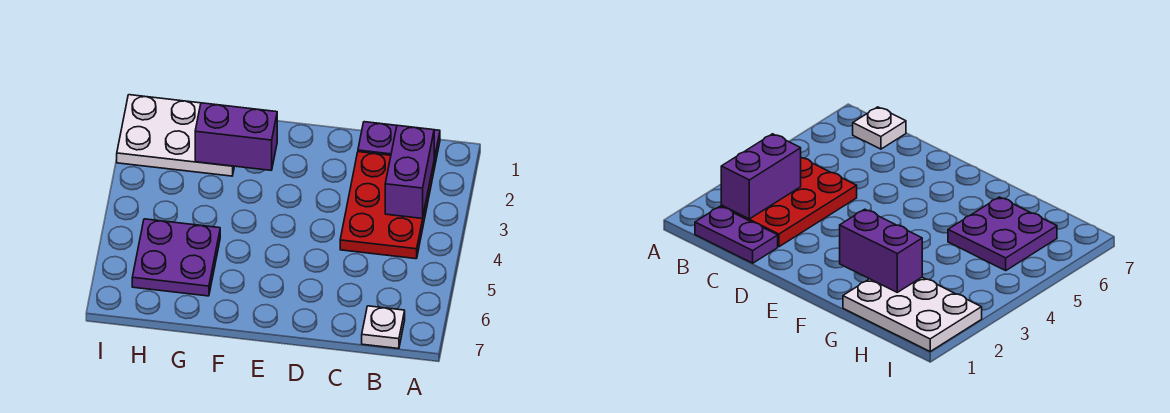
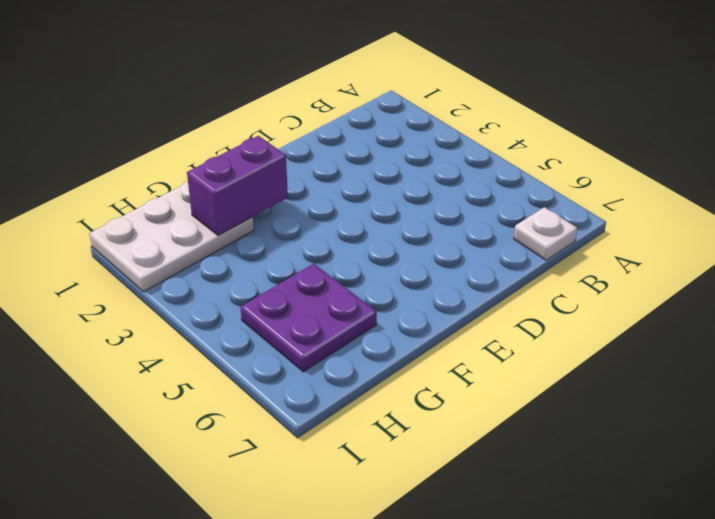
none -> purple 1x2 plate [358,122,440,168]
none -> red 2x3 plate [340,152,434,259]

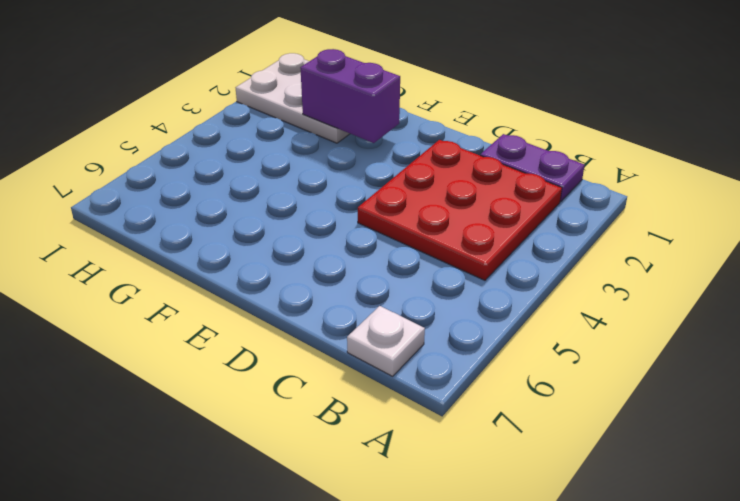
red 3x3 plate [358,140,562,280] -> red 2x3 plate [340,152,434,259]
none -> purple 2x2 plate [132,219,220,296]
none -> purple 1x2 brick [385,125,434,219]

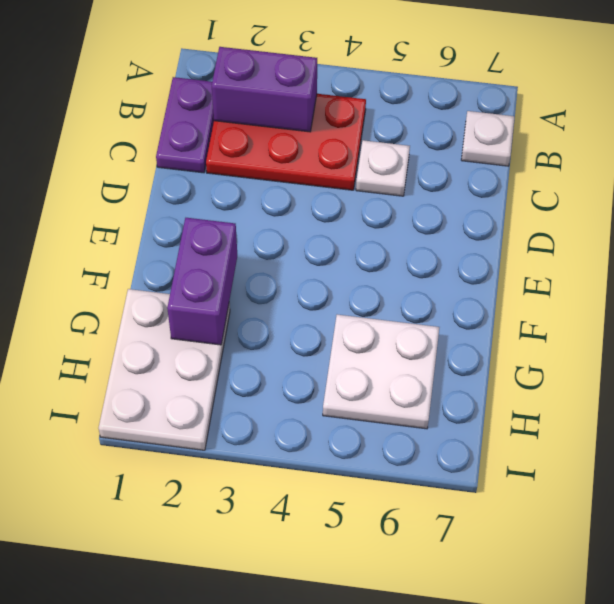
white 1x1 plate [356,140,410,196] -> none
white 2x2 plate [323,315,439,429] -> purple 2x2 plate [132,219,220,296]

